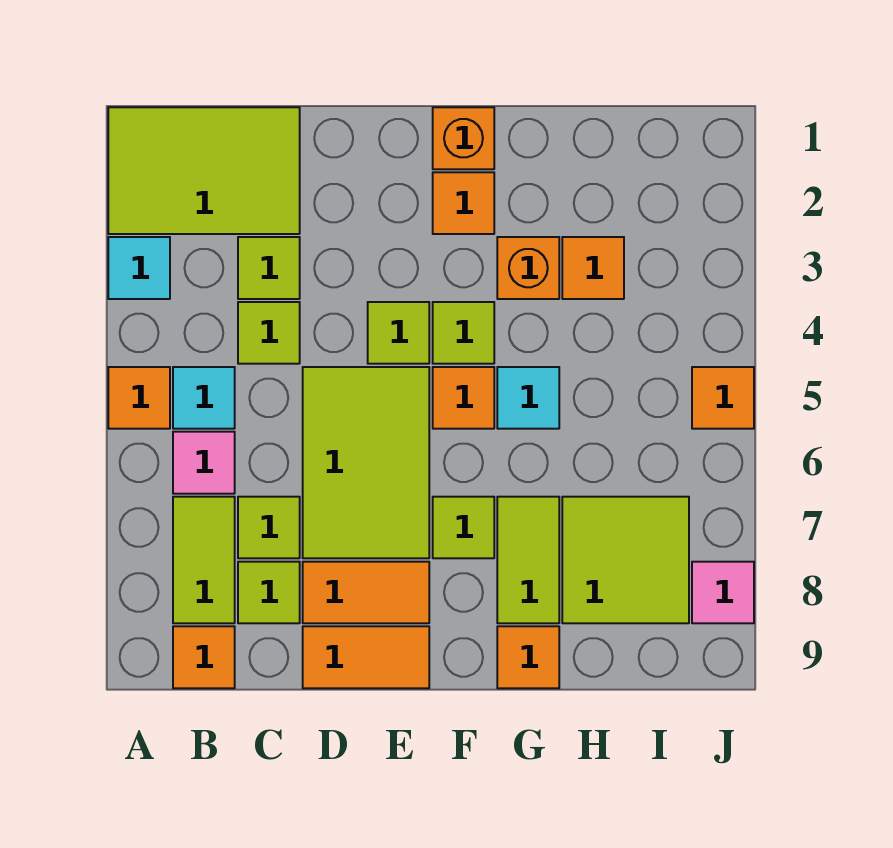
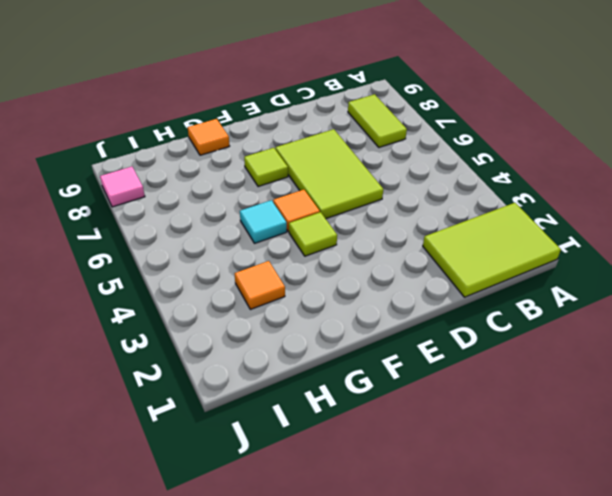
none -> cyan 1x1 tile [108,237,170,299]
none -> orange 1x1 tile [108,367,170,429]
none -> cyan 1x1 tile [173,367,235,429]

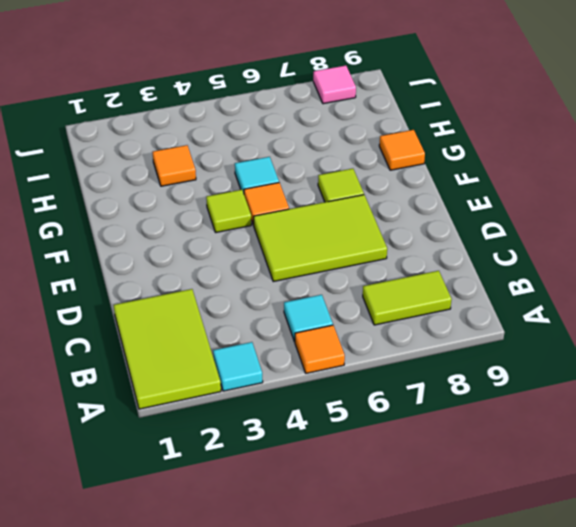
none -> pink 1x1 tile [173,432,235,494]
none -> orange 1x1 tile [173,626,235,688]
none -> lime 1x1 tile [238,237,300,299]

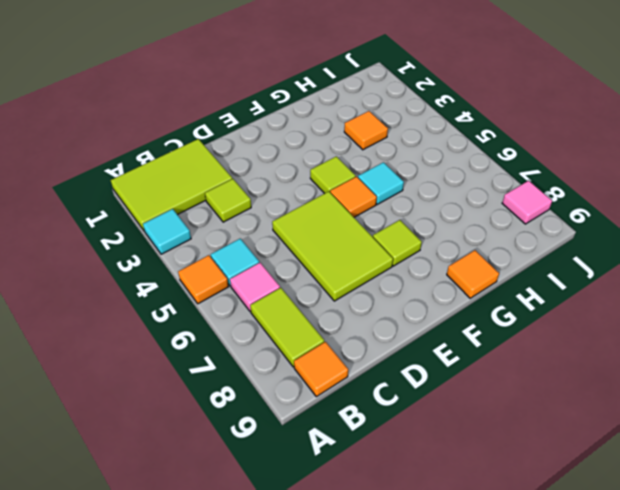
none -> lime 1x1 tile [238,302,300,364]
none -> lime 1x1 tile [238,497,300,558]
none -> lime 1x1 tile [238,562,300,623]

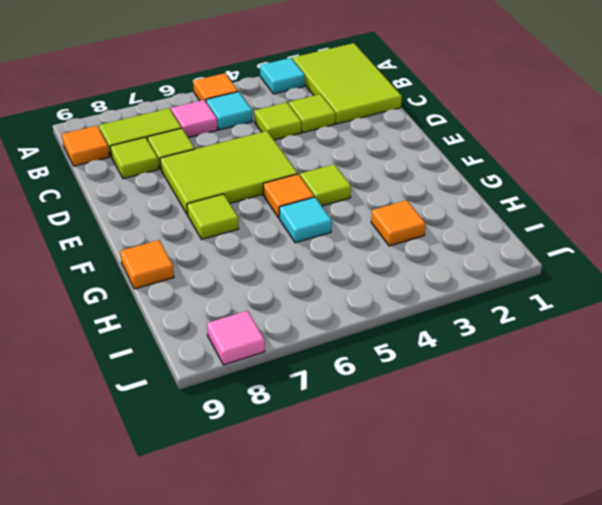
none -> orange 1x2 tile [303,562,429,623]
none -> orange 1x2 tile [303,626,429,688]
none -> lime 1x1 tile [368,302,429,364]

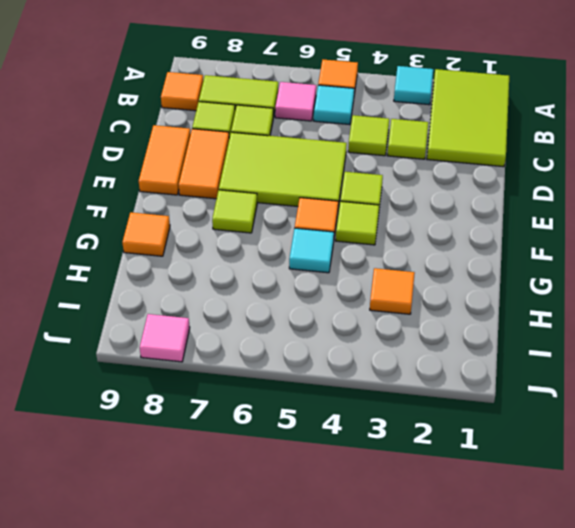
none -> orange 1x1 brick [433,107,494,169]
none -> orange 1x1 tile [433,172,494,234]
none -> orange 1x1 brick [497,237,559,299]

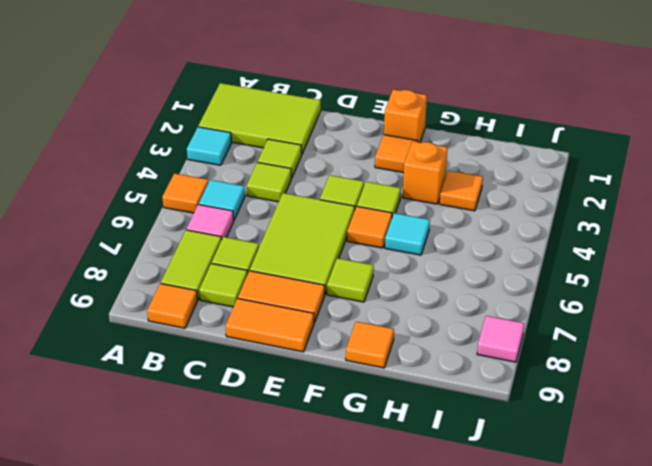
none -> lime 1x2 tile [497,497,559,623]
none -> lime 2x2 tile [562,497,689,623]
none -> orange 1x1 tile [692,367,754,429]

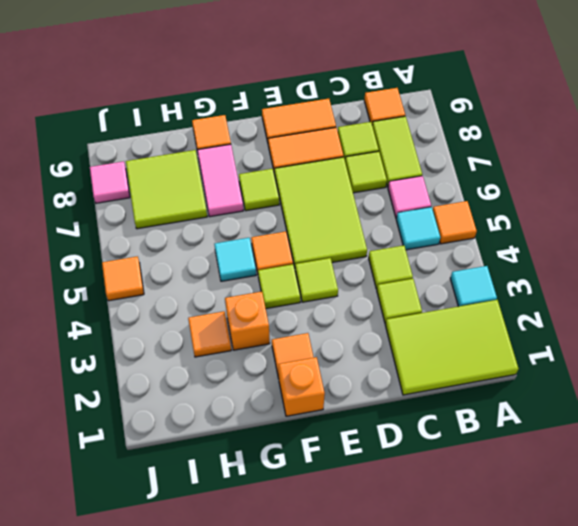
pink 1x2 tile [197,144,243,217] -> lime 1x2 tile [497,497,559,623]

